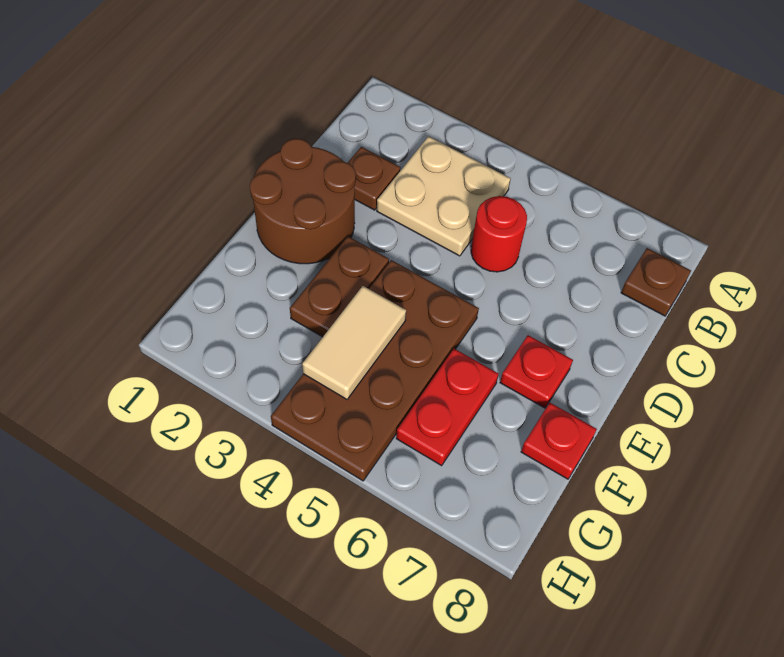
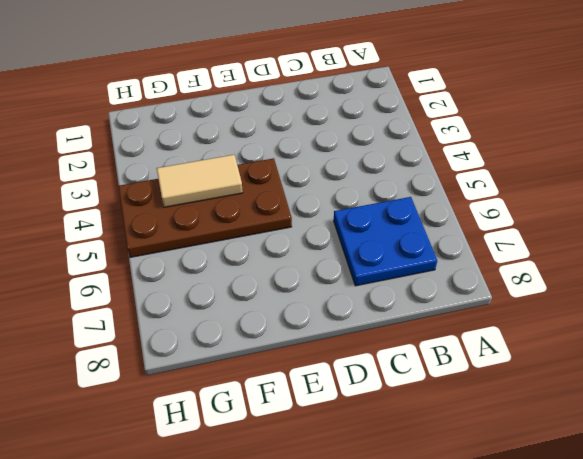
blue 2x2 plate [334,197,437,286] -> none
none -> tan 2x2 plate [377,136,511,256]
none -> brown 1x1 plate [621,248,691,316]

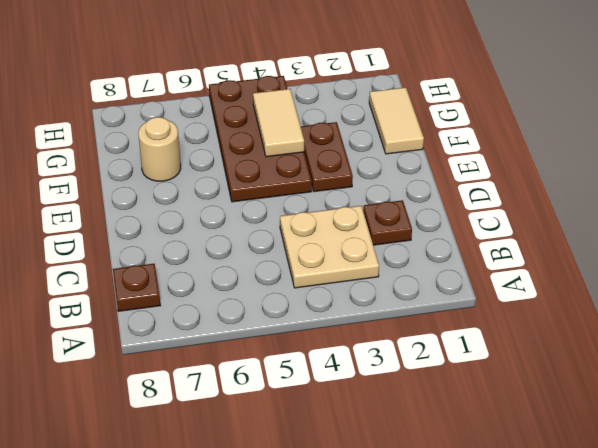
tan 1x2 tile [369,87,424,154] -> none
tan 1x1 round brick [138,117,181,181] -> none
none -> red 1x1 round brick [471,196,527,272]
none -> brown 2x2 round brick [250,139,356,264]

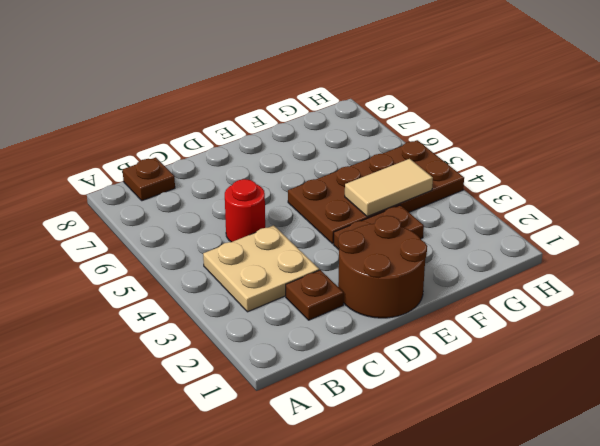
none -> red 1x1 plate [500,335,573,408]
none -> red 1x2 plate [396,349,499,466]

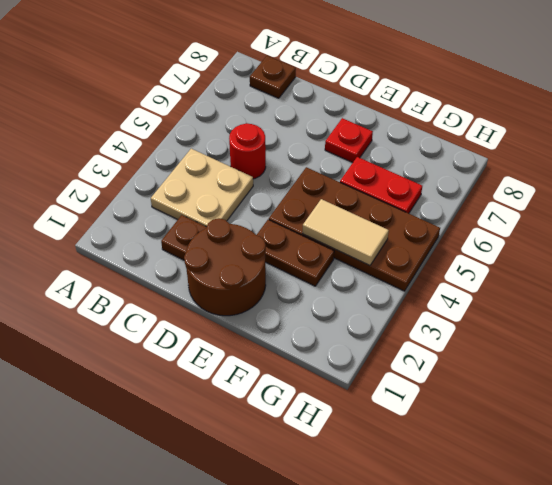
none -> red 1x1 plate [521,403,597,479]

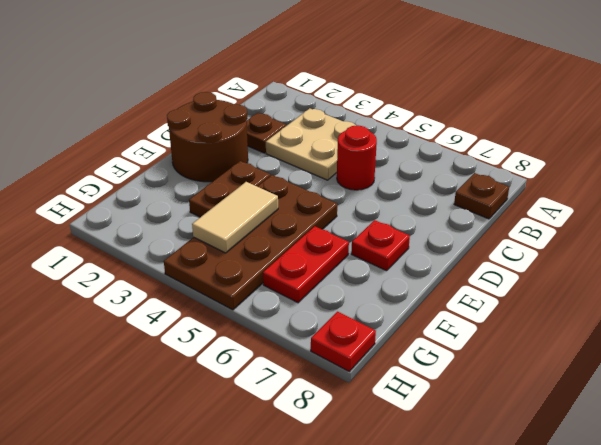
red 1x1 plate [311,312,376,371] -> red 1x1 plate moved to [521,403,597,479]

